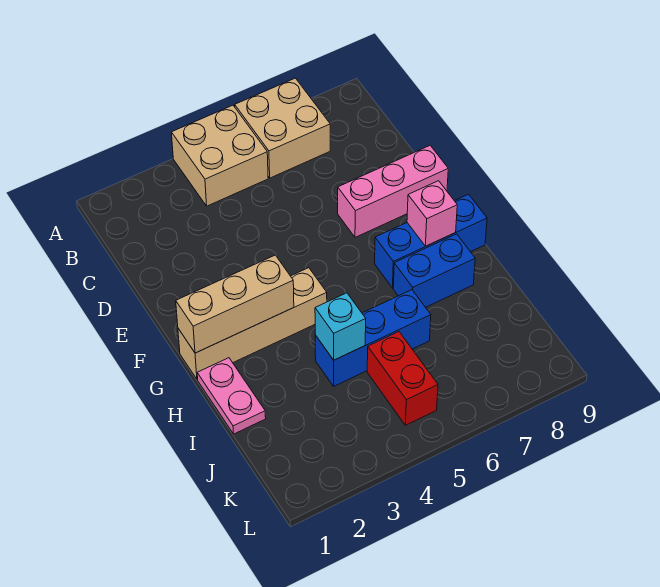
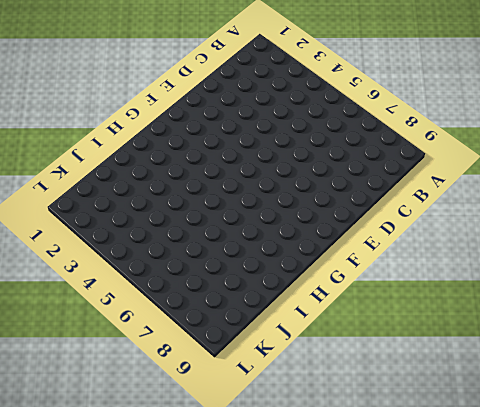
none -> tan 2x2 brick [171,105,268,206]
none -> tan 2x2 brick [235,78,330,178]
none -> pink 1x3 brick [338,146,448,237]

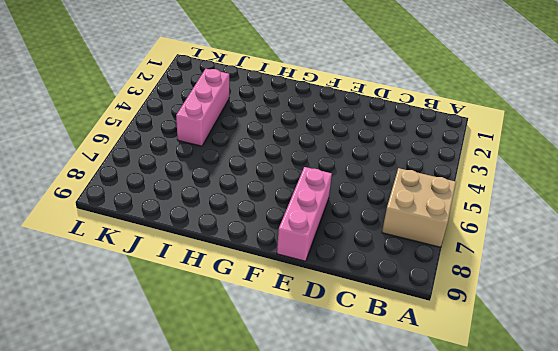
pink 1x3 brick [176,69,229,146] -> red 1x2 brick [367,332,438,425]
none -> tan 2x2 brick [171,105,268,206]
none -> tan 1x4 brick [178,268,327,379]
none -> blue 1x3 brick [375,194,487,288]

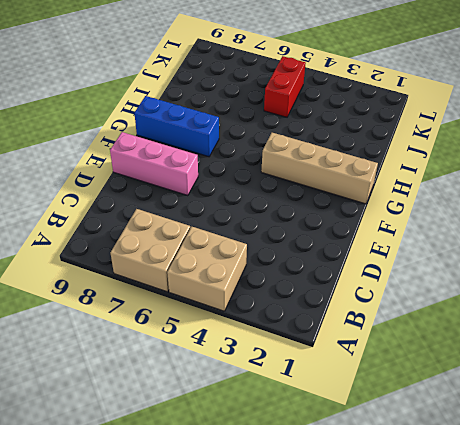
none -> pink 1x2 plate [197,358,266,434]
none -> blue 1x2 brick [393,234,475,307]
none -> blue 1x3 brick [315,290,431,386]

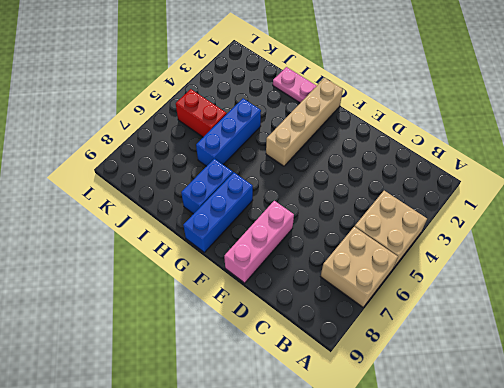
none -> tan 1x3 brick [176,255,294,353]
none -> pink 1x1 brick [407,181,457,246]
none -> cyan 1x1 brick [315,293,366,360]

